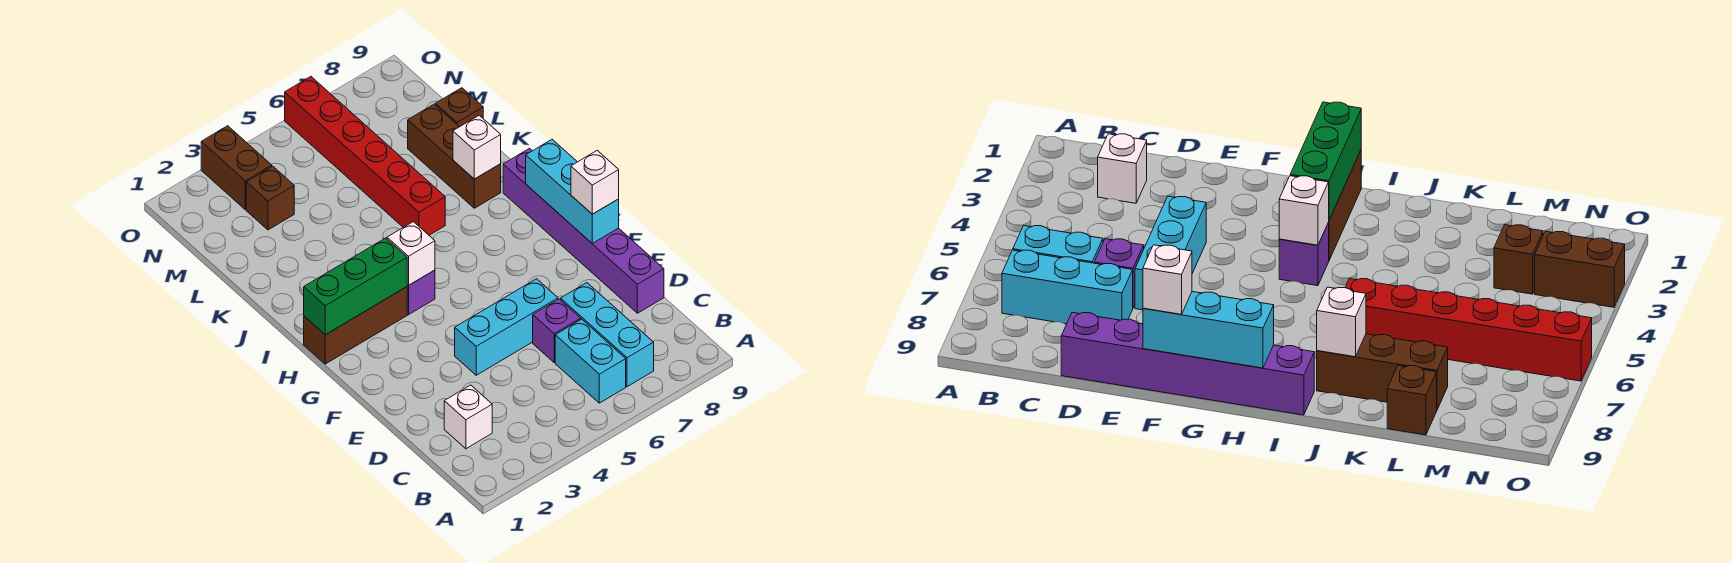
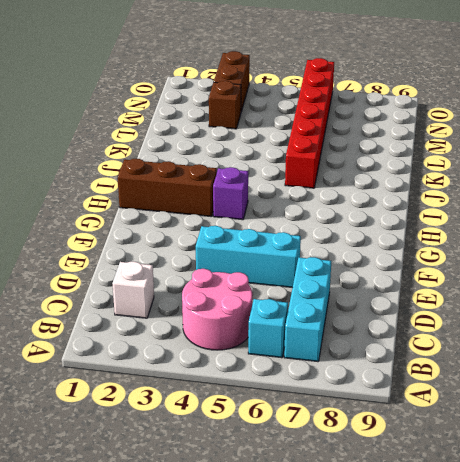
pink 2x2 round brick [182,269,252,350] -> none
cyan 1x1 brick [248,299,288,358] -> cyan 1x2 brick [555,319,626,403]
none -> purple 1x1 brick [533,299,581,363]
none -> purple 1x6 brick [503,149,664,313]
none -> brown 1x3 brick [408,104,501,208]

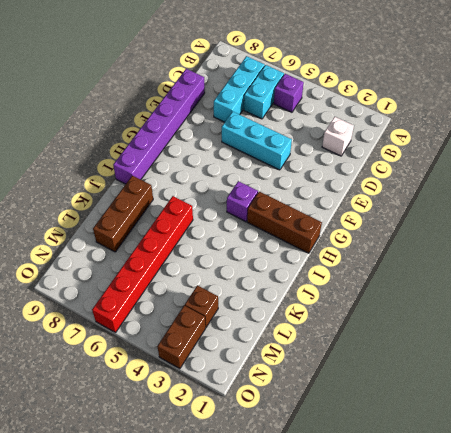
purple 1x1 brick [274,74,304,112] -> purple 1x1 brick moved to [533,299,581,363]
none -> brown 1x1 brick [435,88,483,127]
none -> cyan 1x3 brick [526,140,619,243]
none -> green 1x3 brick [304,238,407,335]

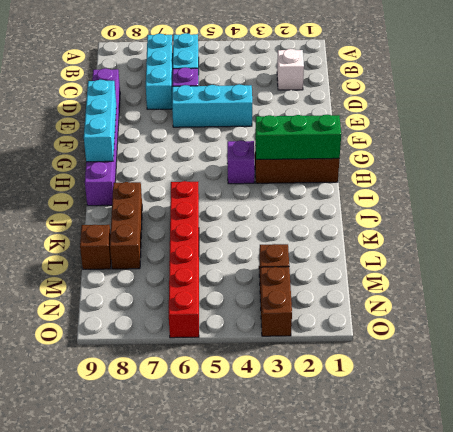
none -> white 1x1 brick [387,222,435,285]
none -> white 1x1 brick [453,115,501,179]
none -> white 1x1 brick [571,150,619,214]

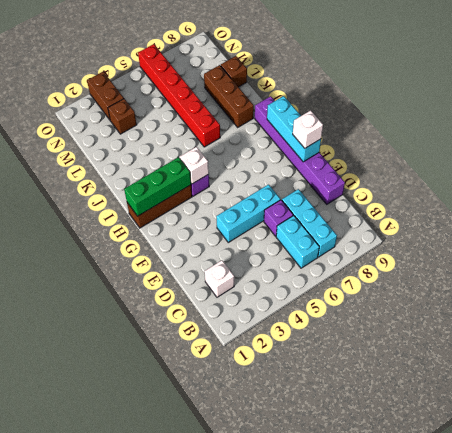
none -> white 1x1 brick [453,115,501,179]

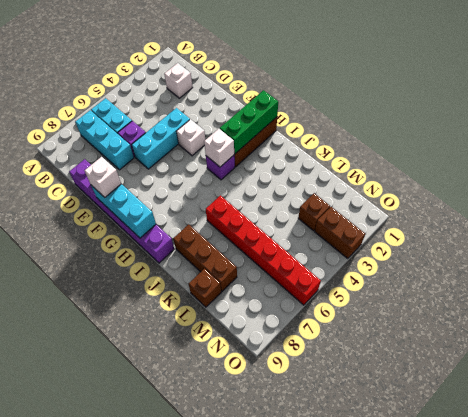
white 1x1 brick [177,119,205,156] -> white 1x1 brick moved to [453,115,501,179]

